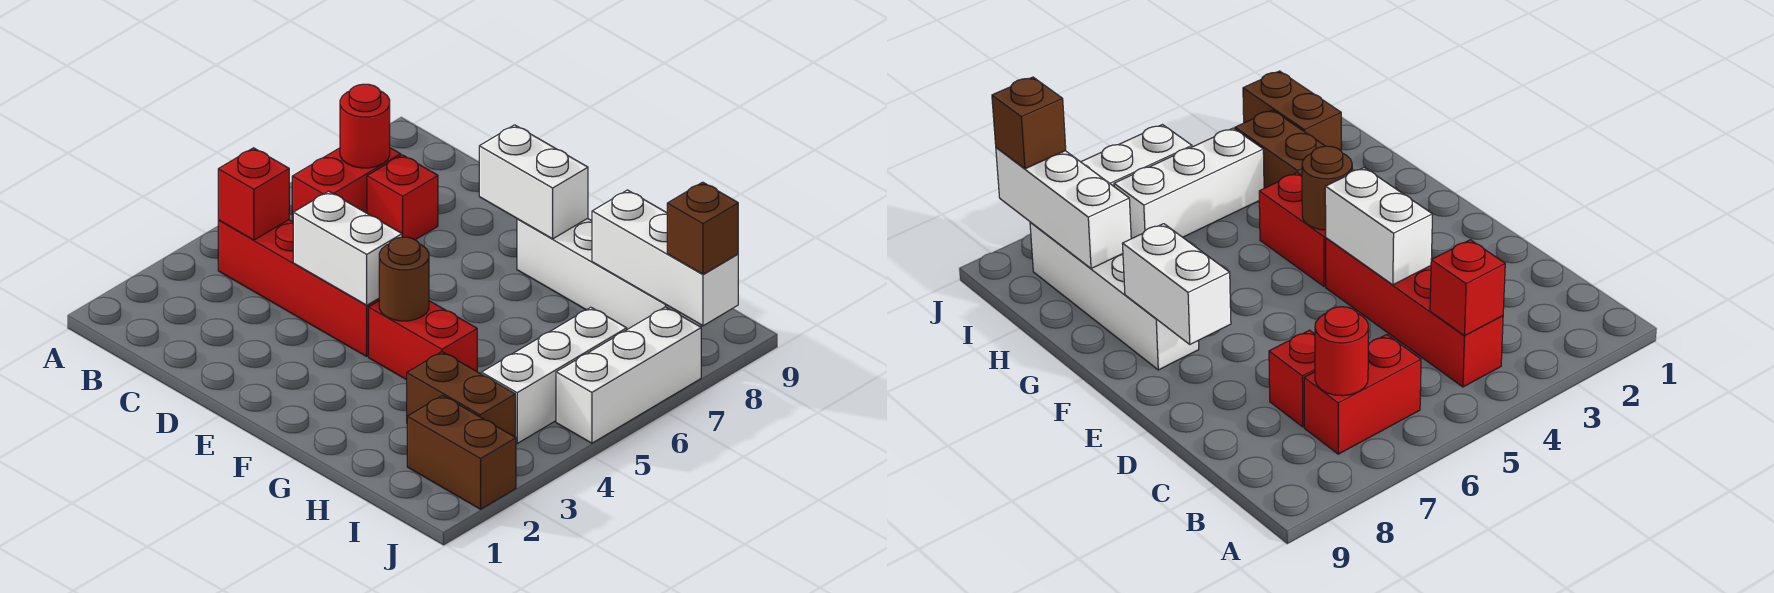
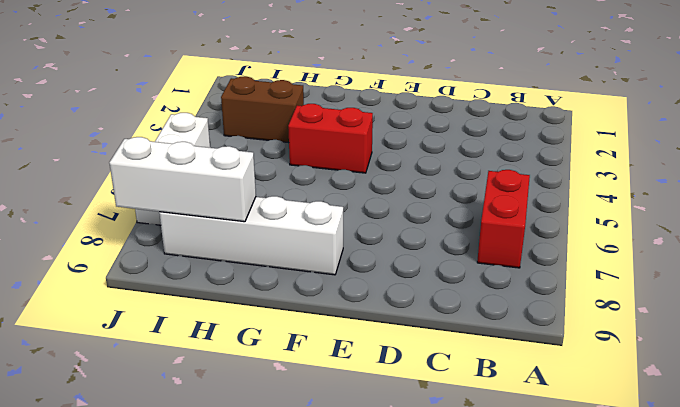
none -> red 1x4 brick [218,220,379,356]
none -> red 1x1 brick [367,155,438,240]
none -> brown 1x2 brick [407,395,516,509]

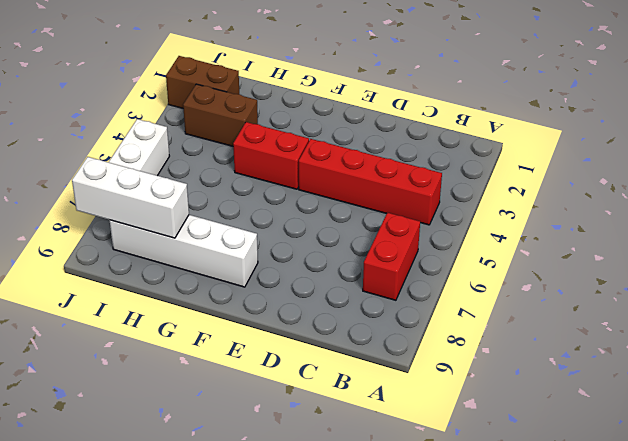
none -> red 1x1 brick [367,155,438,240]
none -> white 1x3 brick [481,307,627,443]
none -> red 1x1 brick [218,148,289,240]

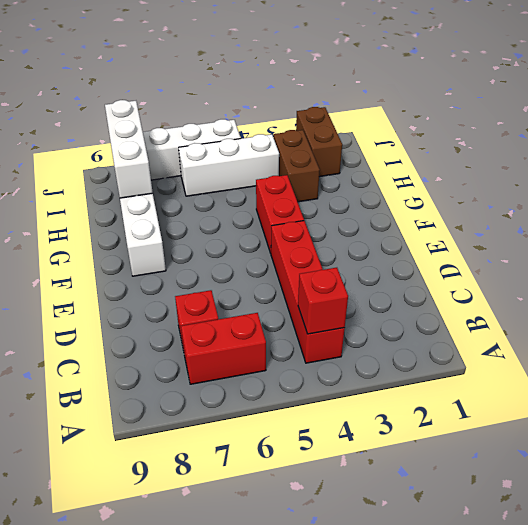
none -> red 1x1 round brick [340,84,390,168]
none -> white 1x2 brick [293,191,402,305]
none -> white 1x2 brick [479,125,588,239]

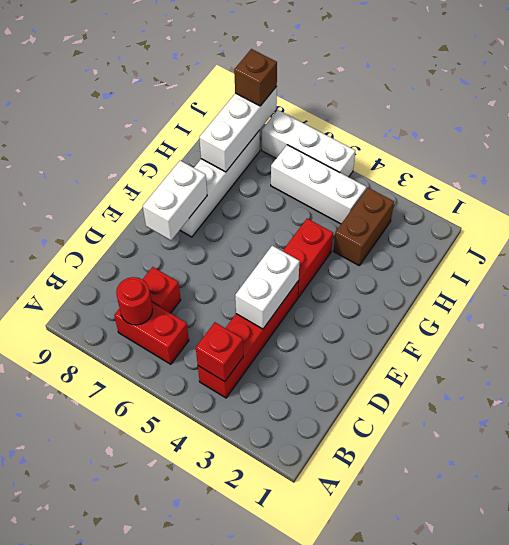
none -> brown 1x2 brick [407,395,516,509]
none -> brown 1x1 round brick [379,237,429,321]

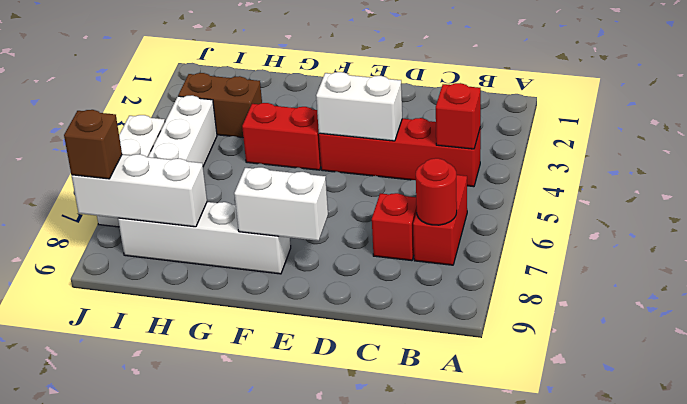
none -> brown 1x2 brick [407,395,516,509]
none -> brown 1x1 round brick [379,237,429,321]

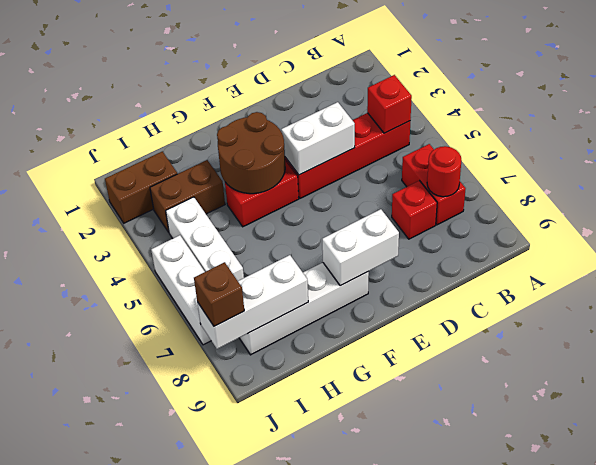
brown 2x2 round brick [217,112,285,194] -> brown 1x1 round brick [379,237,429,321]

